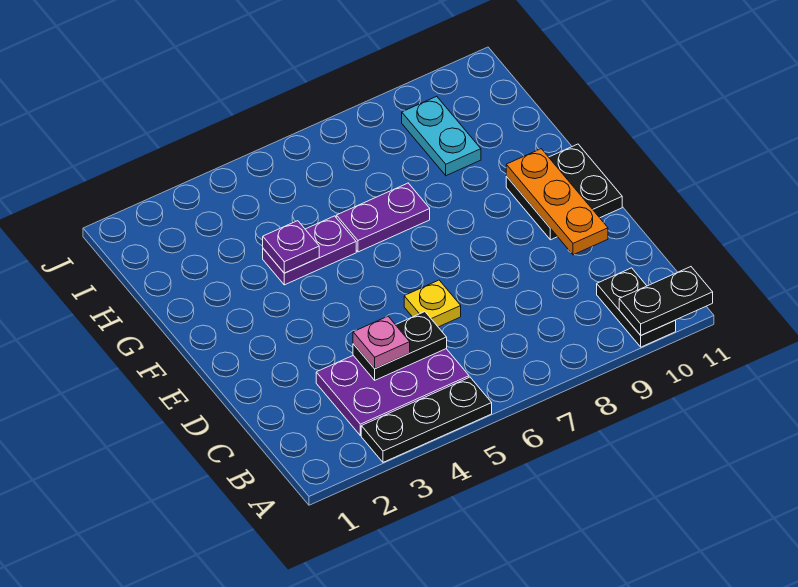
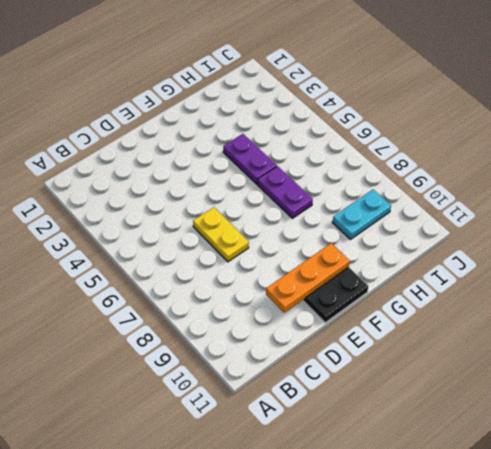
yellow 1x2 plate [193,207,249,262] -> yellow 1x1 plate [404,280,461,327]
none -> black 1x3 plate [361,377,492,462]
none -> black 1x2 plate [597,268,676,347]
none -> purple 2x3 plate [316,349,469,436]

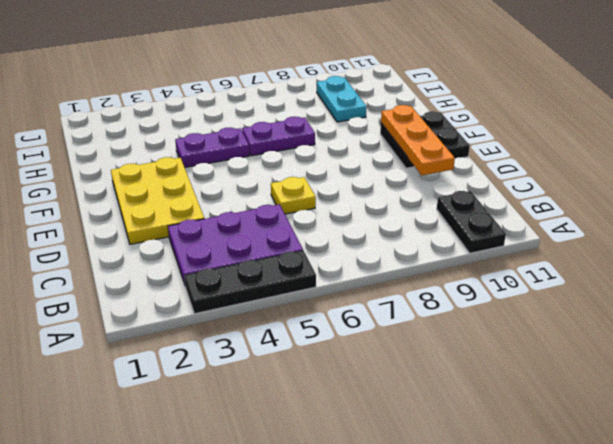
yellow 2x3 plate [111,157,204,244] -> none
none -> black 1x2 plate [619,267,713,335]
none -> black 1x2 plate [353,312,447,380]
none -> purple 1x1 plate [263,221,319,273]

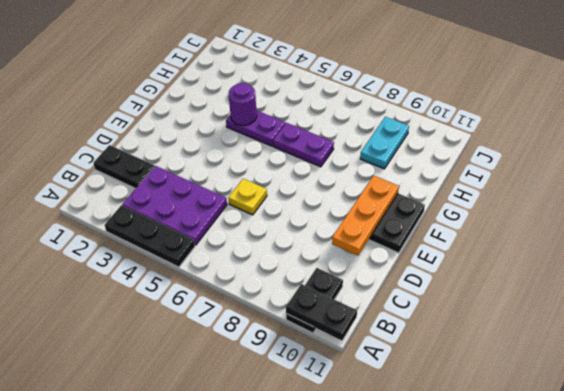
black 1x2 plate [93,145,154,189] -> black 1x2 plate moved to [353,312,447,380]
purple 1x1 round brick [229,83,257,125] -> purple 1x1 plate [263,221,319,273]
none -> pink 1x1 plate [353,316,410,369]

